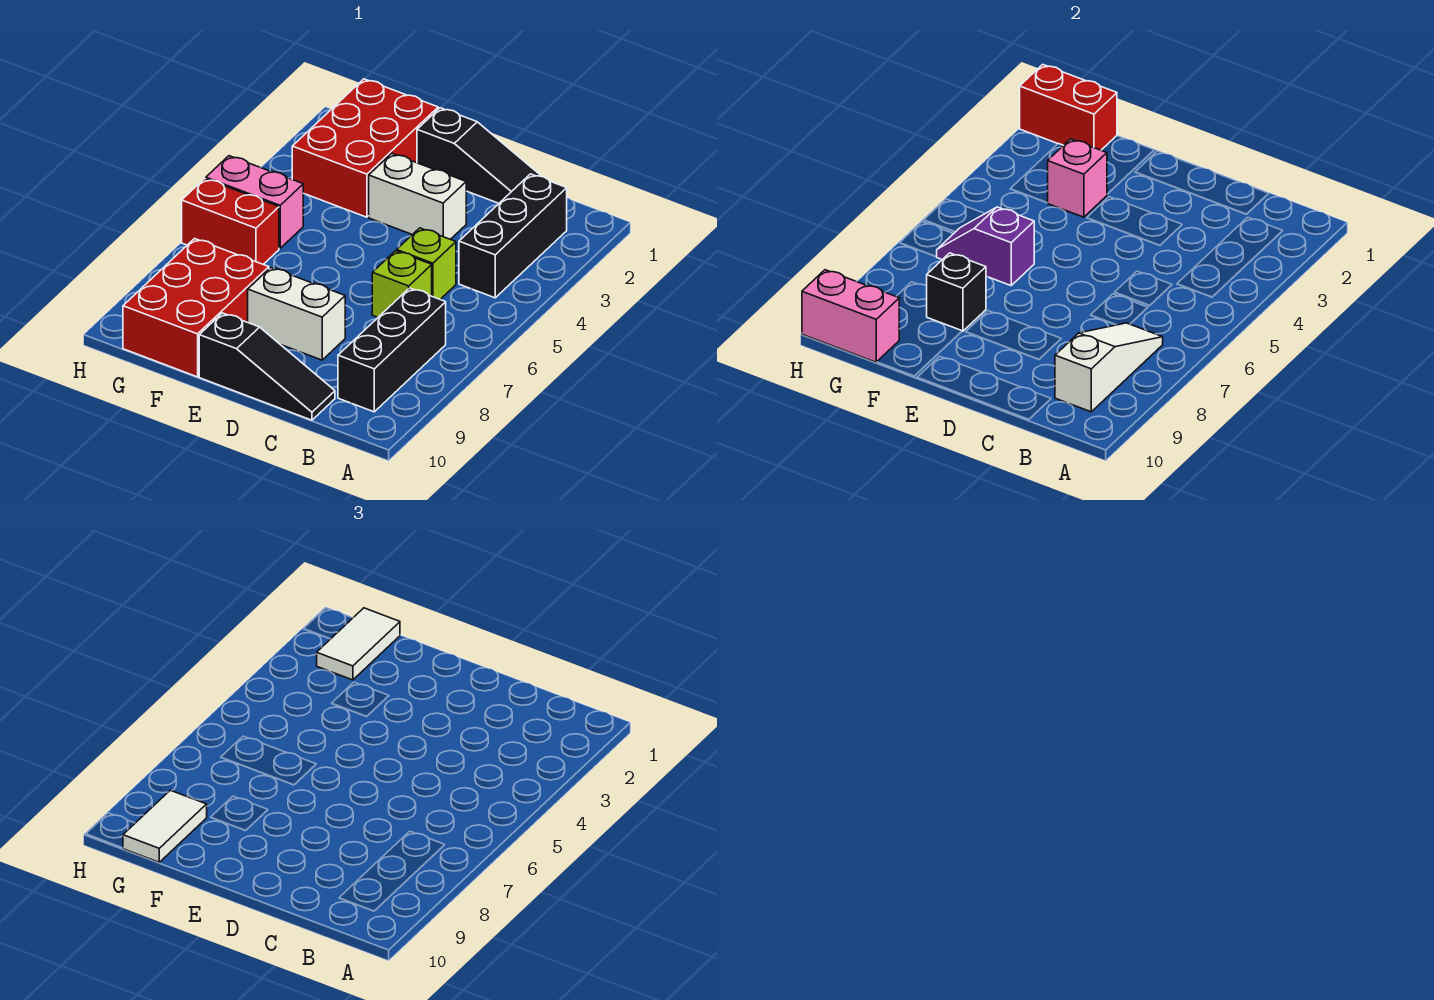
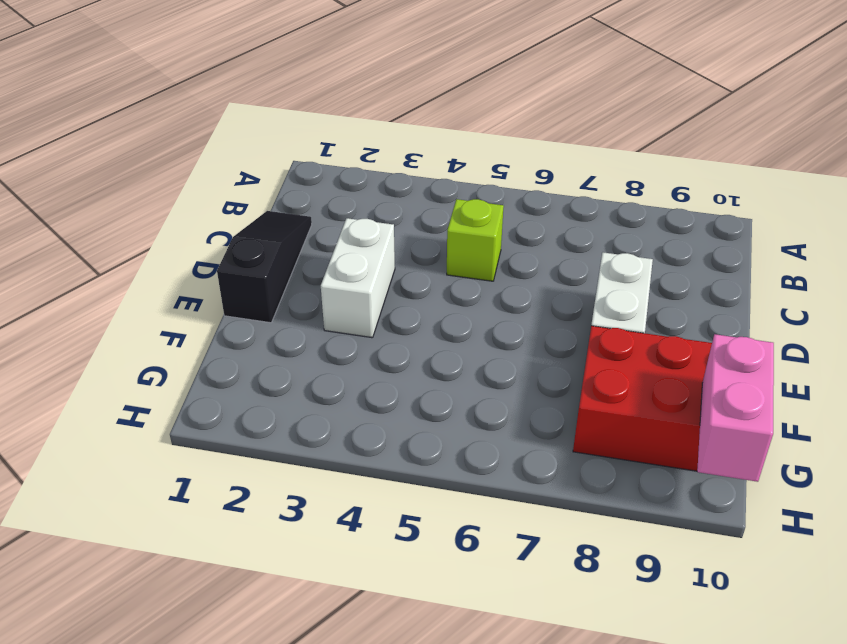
none -> black 1x3 brick [459,174,567,298]
none -> black 1x3 brick [338,288,446,412]
none -> lime 1x1 brick [372,251,432,317]

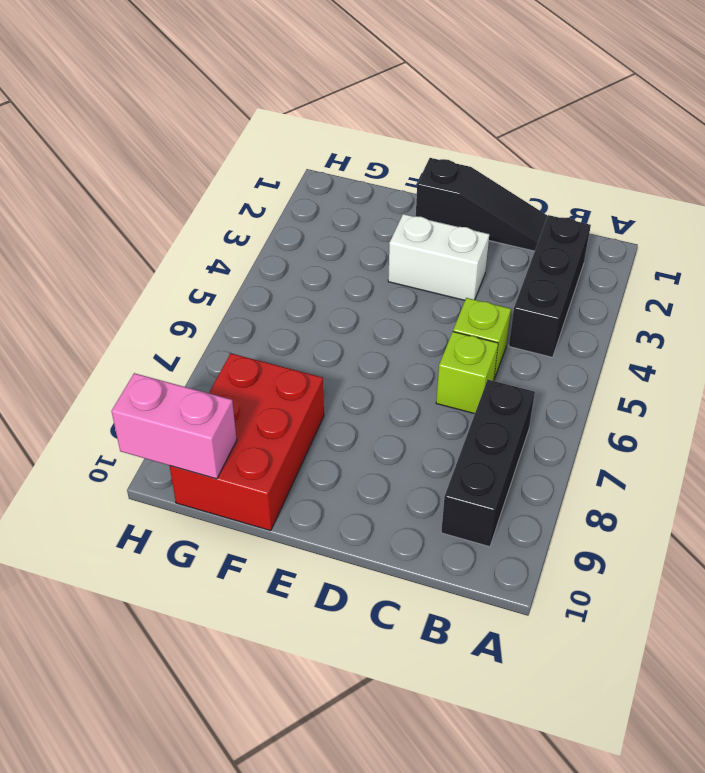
none -> black 1x3 slope [199,313,335,420]
none -> white 1x2 brick [248,268,345,360]
none -> red 2x3 brick [292,79,438,217]

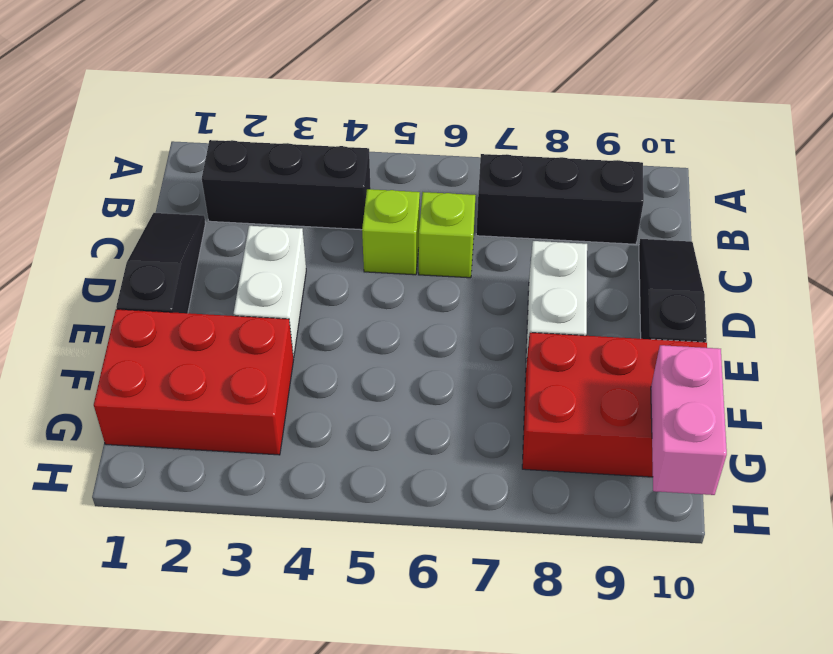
none -> pink 1x2 brick [206,156,303,248]
none -> red 1x2 brick [182,179,279,264]
none -> white 1x3 slope [1055,323,1163,412]

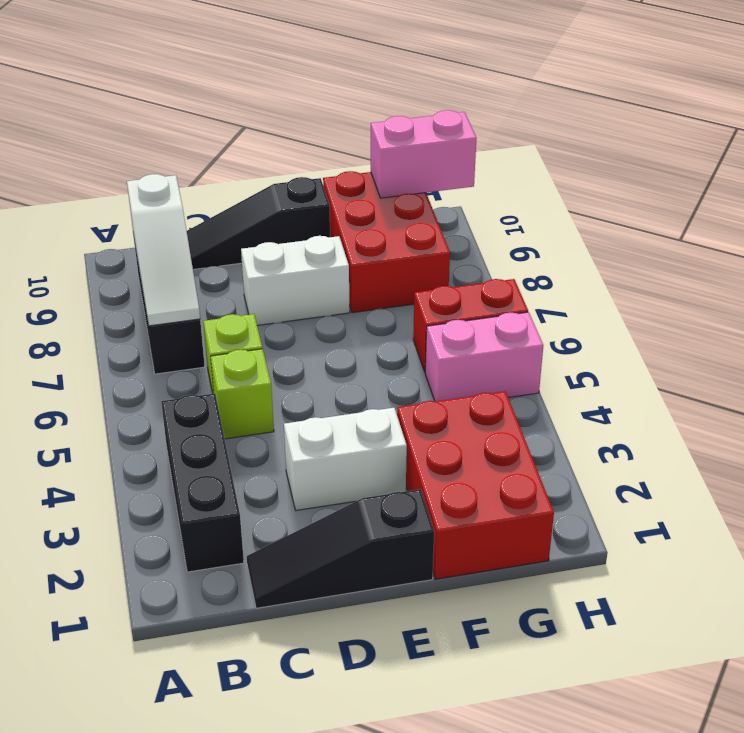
none -> pink 1x1 brick [1048,139,1107,217]
none -> purple 1x2 slope [937,207,1034,286]
none -> black 1x1 brick [927,253,986,331]

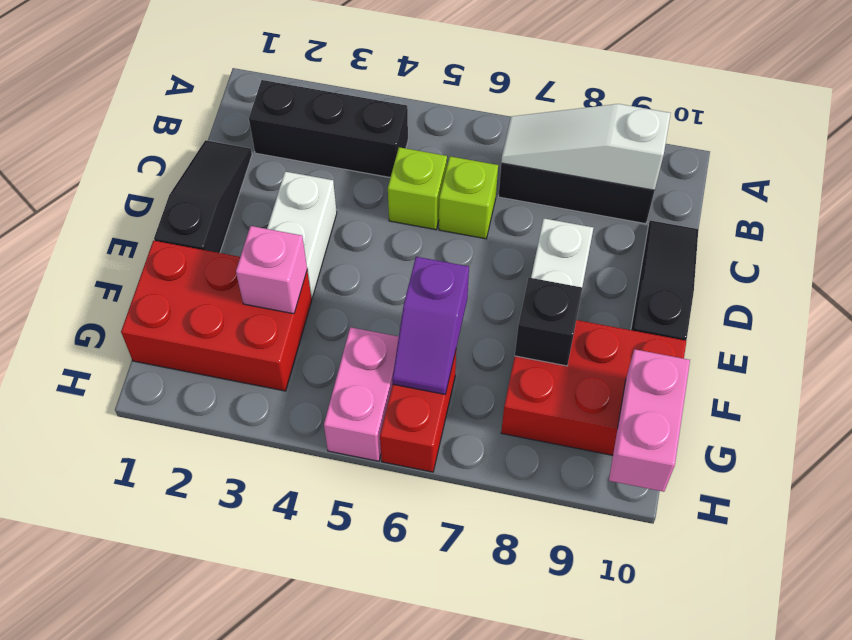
none -> red 1x2 brick [1020,64,1117,150]
none -> white 1x2 tile [317,608,400,680]
none -> white 1x2 tile [123,790,207,862]

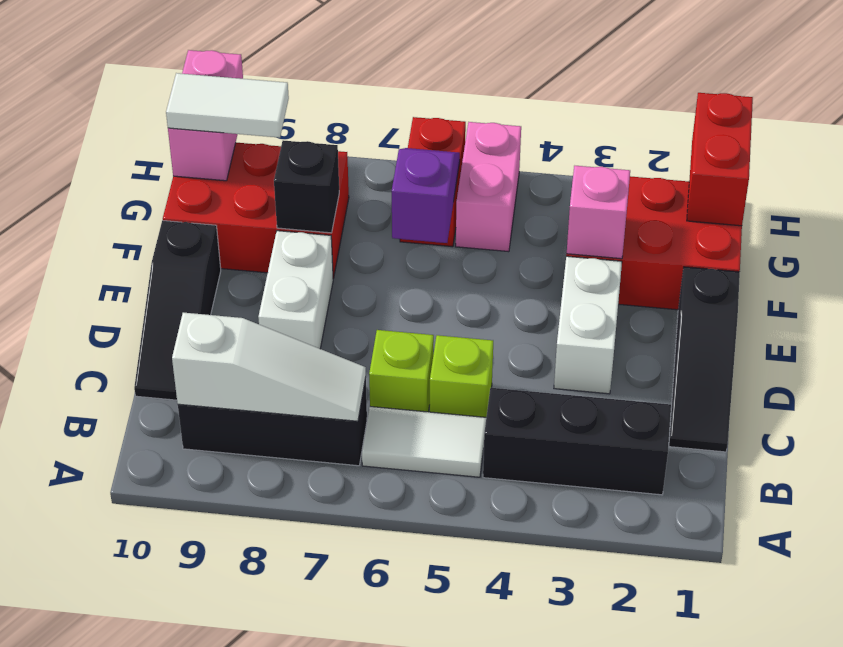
white 1x2 tile [362,407,486,477] -> white 1x2 tile moved to [317,608,400,680]

